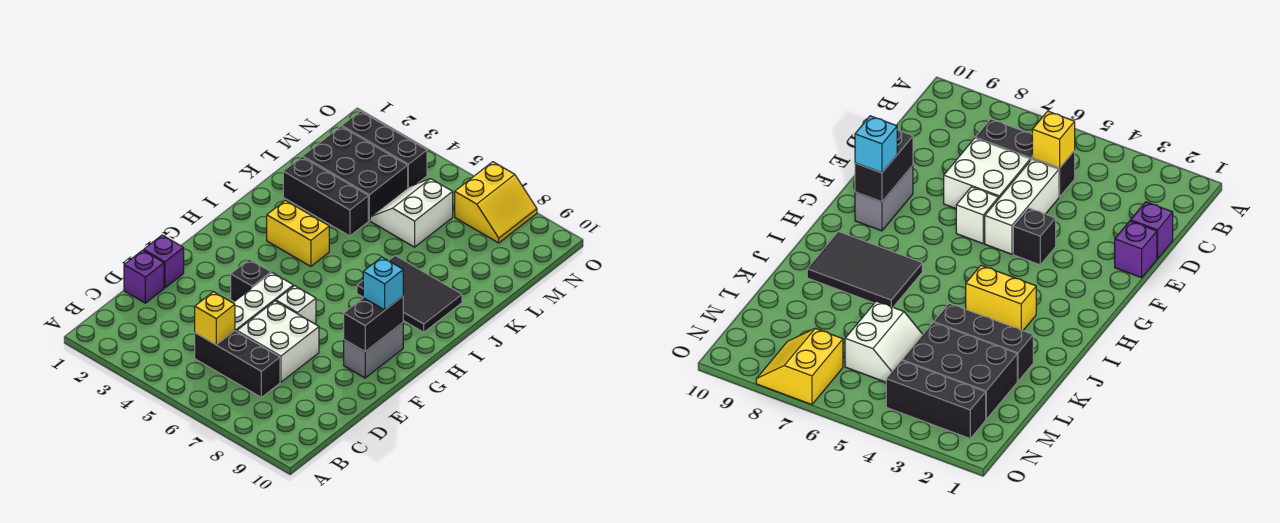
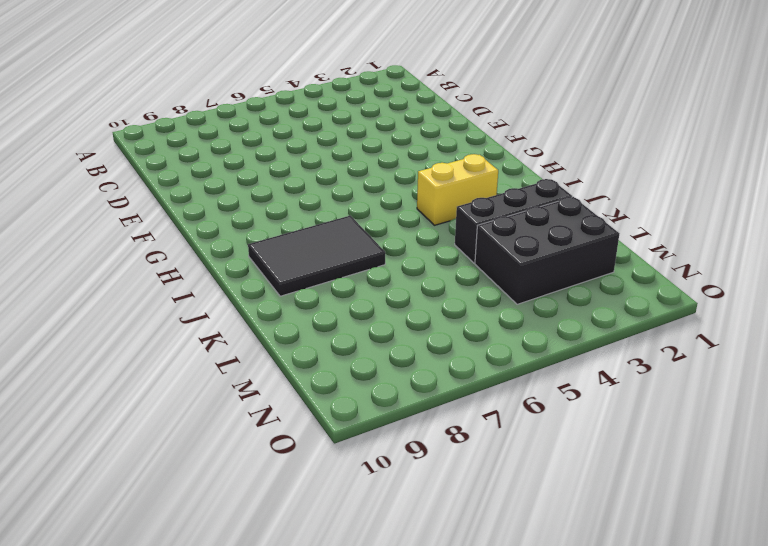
none -> black 1x3 brick [195,331,280,397]
none -> purple 1x1 brick [124,250,164,303]
none -> white 1x3 brick [233,273,293,332]

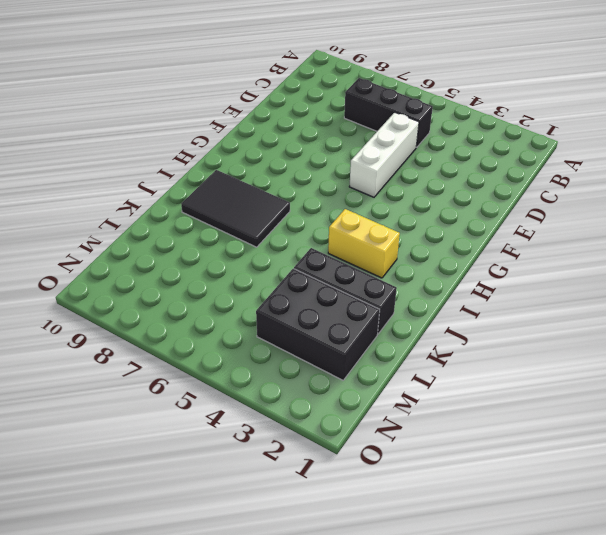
none -> purple 1x1 brick [124,250,164,303]
none -> white 2x2 brick [237,301,319,382]
none -> purple 1x1 brick [144,235,184,288]

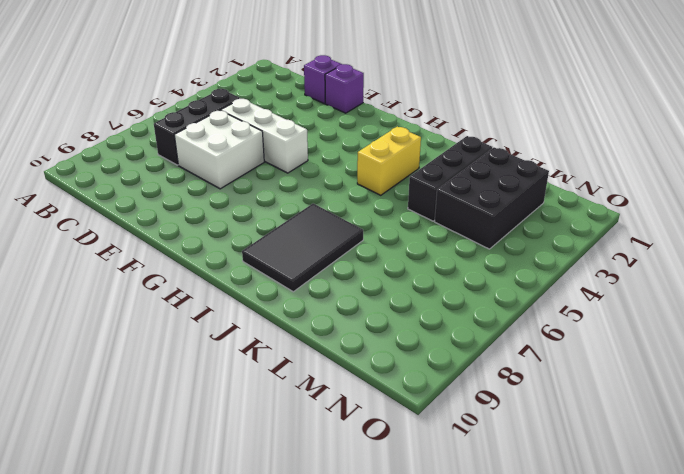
none -> black 1x1 brick [231,259,271,302]
none -> white 1x1 brick [276,286,316,324]
none -> grey 1x2 brick [344,323,403,378]

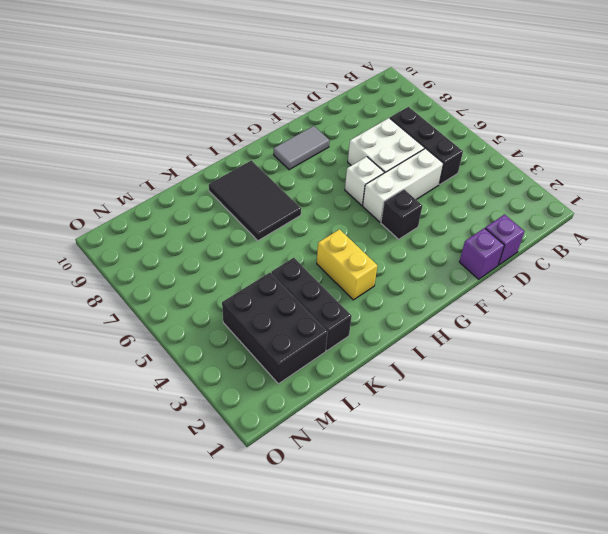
grey 1x2 tile [274,126,329,170] -> grey 1x2 brick [344,323,403,378]
none -> white 2x2 slope [370,179,453,247]
none -> black 1x3 brick [342,111,427,187]
none -> yellow 2x2 slope [455,162,537,243]

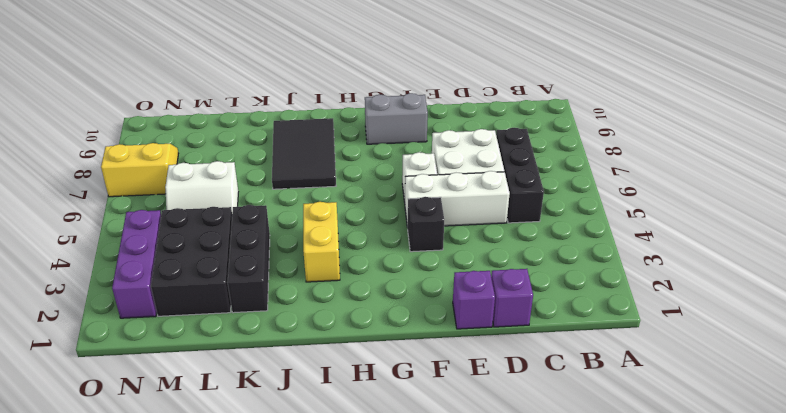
purple 1x3 brick [112,210,161,318] -> black 1x3 brick [342,111,427,187]
none -> yellow 1x1 brick [195,292,235,345]
none -> black 1x2 brick [344,296,403,352]
none -> cyan 1x1 brick [363,257,403,310]

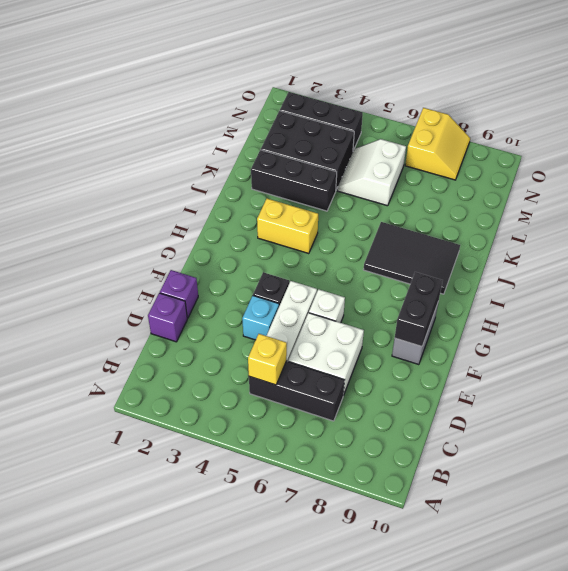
cyan 1x1 brick [242,296,279,340] -> cyan 1x1 brick moved to [363,257,403,310]

